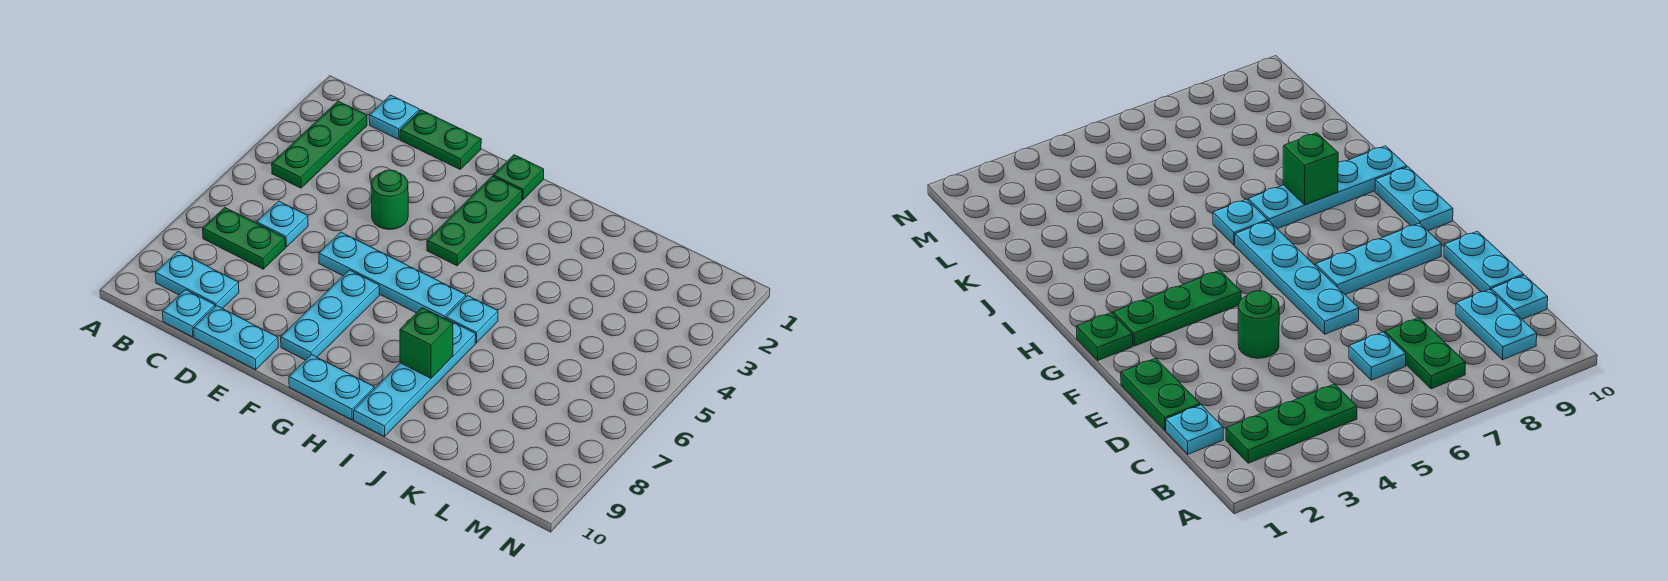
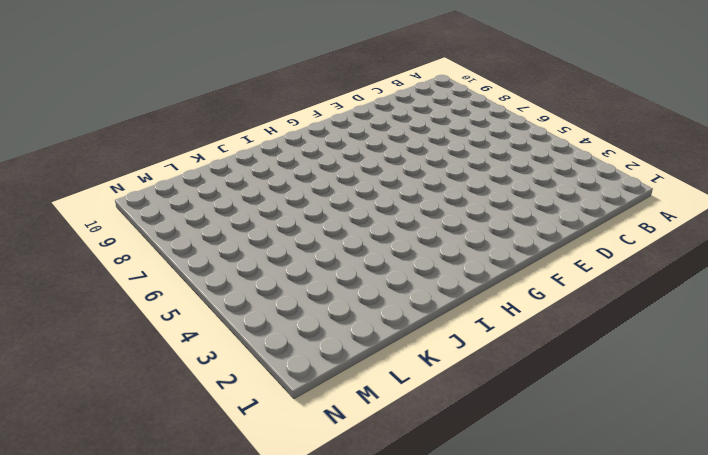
none -> green 1x3 plate [272,101,367,188]
none -> green 1x2 plate [203,208,285,269]
none -> cyan 1x2 plate [155,251,239,309]

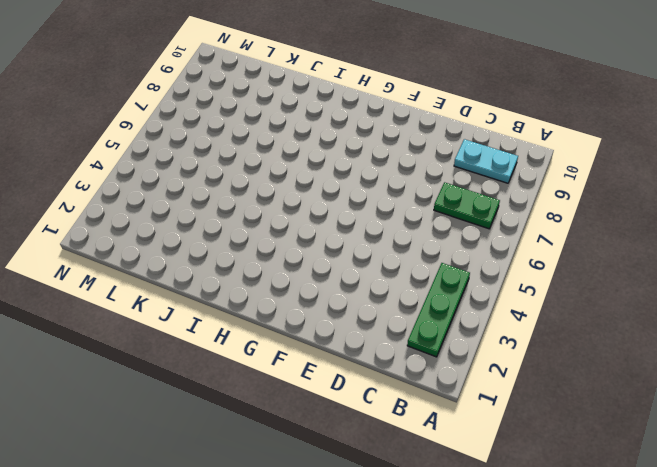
none -> cyan 1x1 plate [369,95,419,139]
none -> cyan 1x1 plate [257,201,308,247]
none -> cyan 1x1 plate [163,290,215,337]

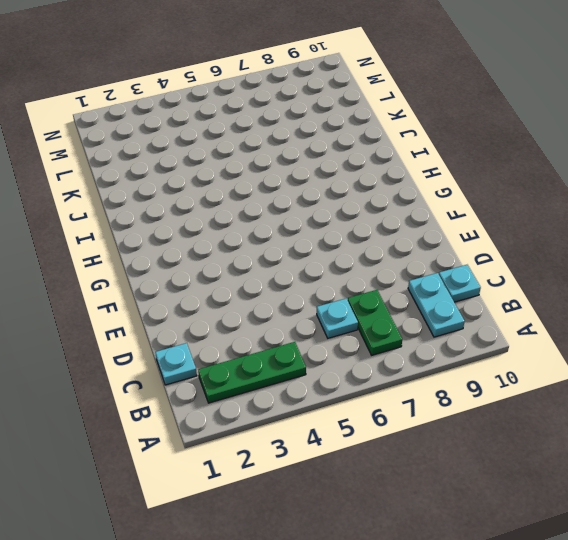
none -> green 1x2 plate [400,110,481,169]
none -> cyan 1x2 plate [194,306,278,370]
none -> green 1x1 round brick [371,170,408,229]

